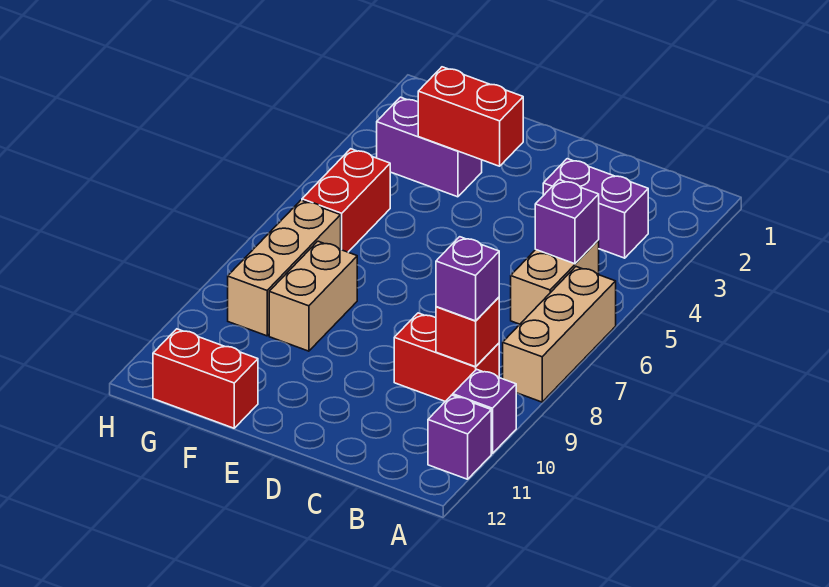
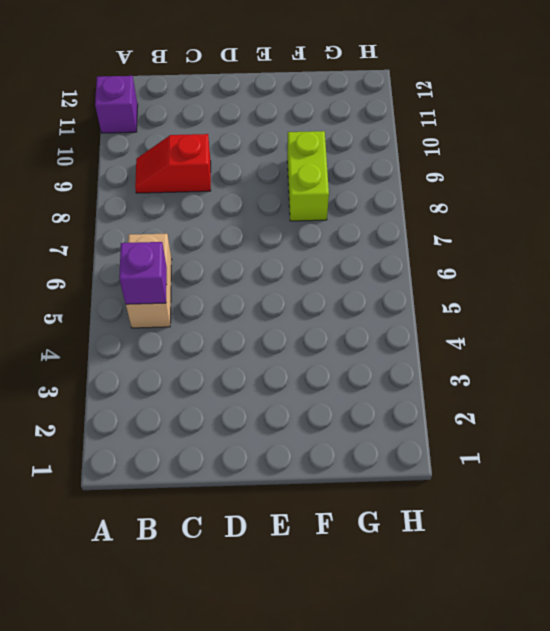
red 1x2 slope [135,134,211,193] -> red 1x2 brick [394,313,499,401]
lime 1x2 brick [287,131,329,221] -> tan 1x2 brick [269,241,357,351]
none -> tan 1x3 brick [503,267,616,402]
none -> purple 1x1 brick [453,369,516,454]
none -> purple 1x2 brick [543,159,648,258]

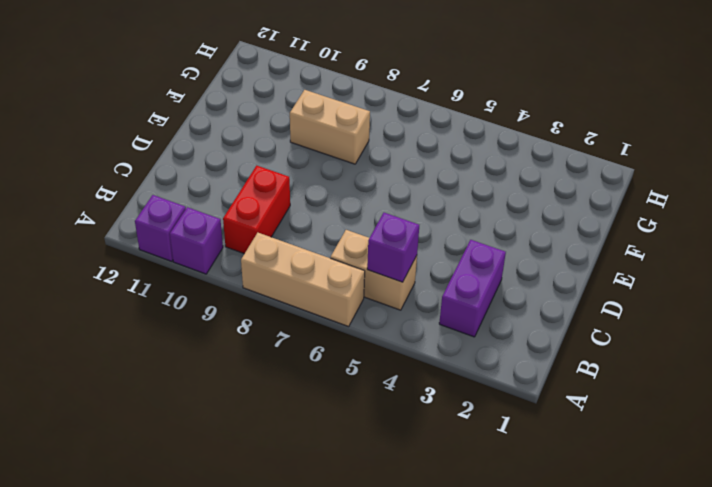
none -> purple 1x2 brick [377,97,482,197]
none -> red 1x2 brick [153,329,258,428]
none -> red 1x2 brick [302,149,390,252]

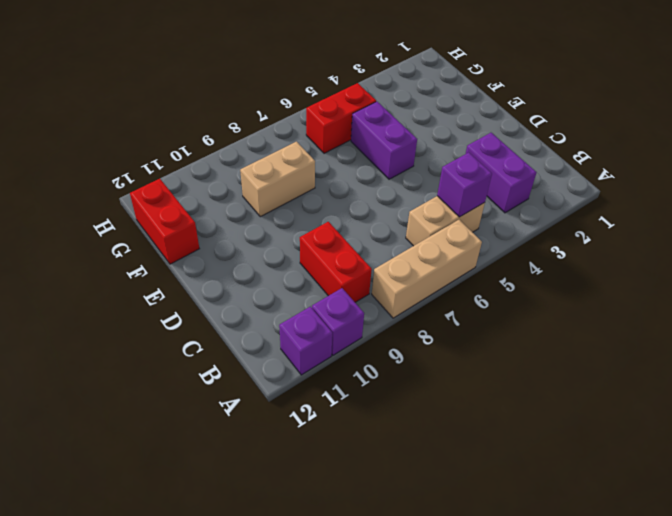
purple 1x2 brick [351,102,417,179] -> purple 1x2 brick moved to [377,97,482,197]
none -> tan 1x3 brick [228,200,341,336]
none -> red 1x1 brick [436,297,499,367]
none -> red 1x2 brick [418,67,523,166]

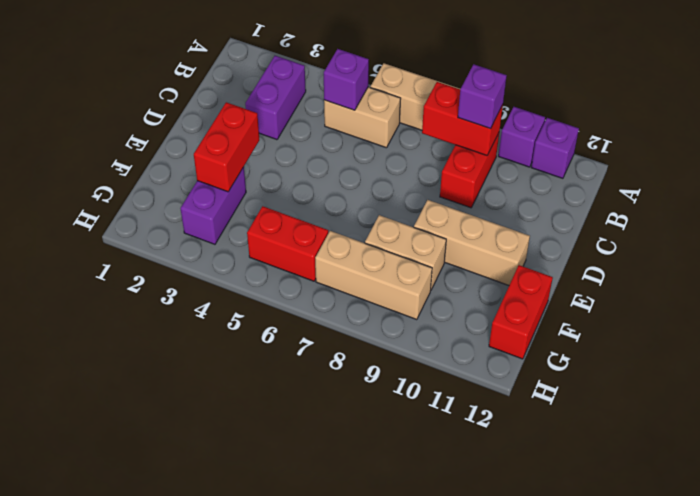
red 1x2 brick [422,82,503,155] -> red 1x1 brick [436,297,499,367]
tan 1x3 brick [414,200,530,285] -> none

